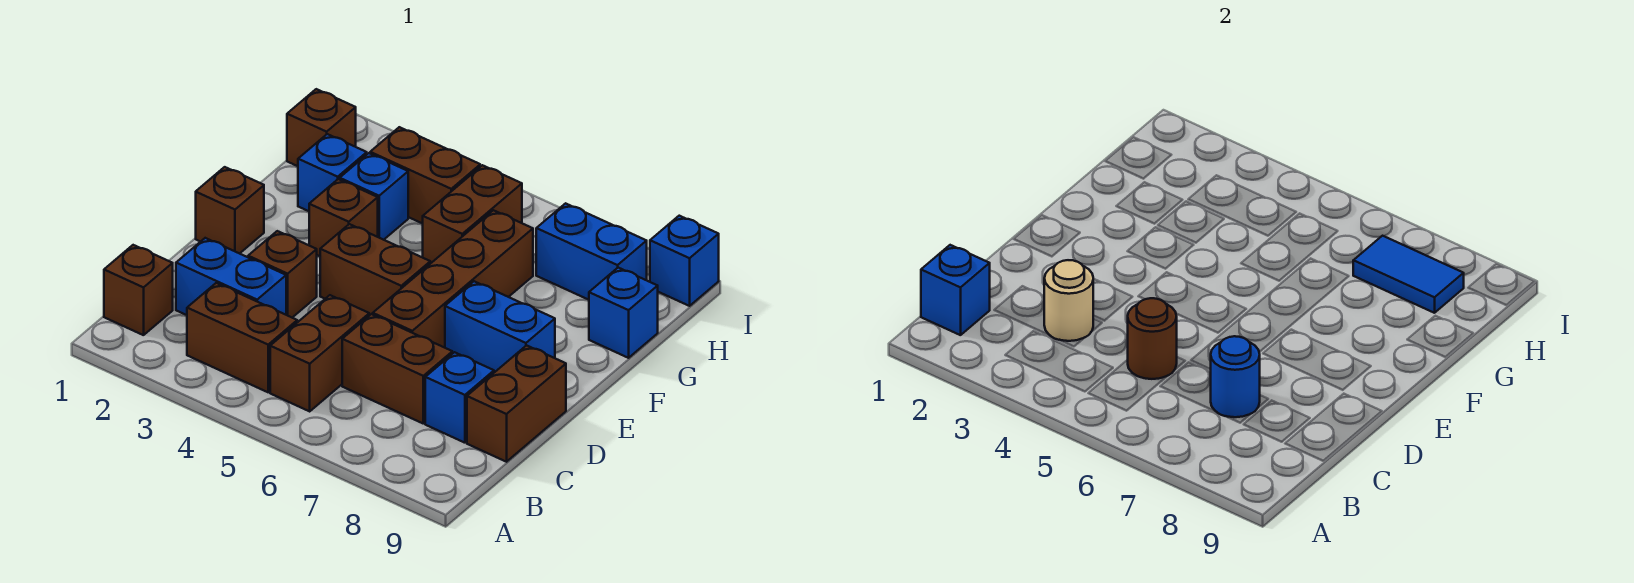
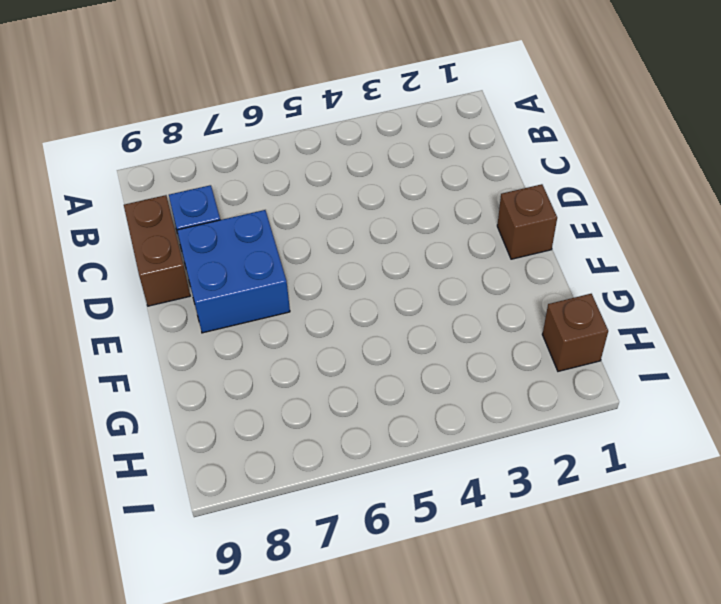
blue 2x2 brick [177,210,290,333] -> blue 1x2 brick [445,281,555,373]
none -> brown 1x1 brick [104,245,173,335]
none -> brown 1x2 brick [187,283,297,392]
none -> brown 1x2 brick [270,295,369,411]

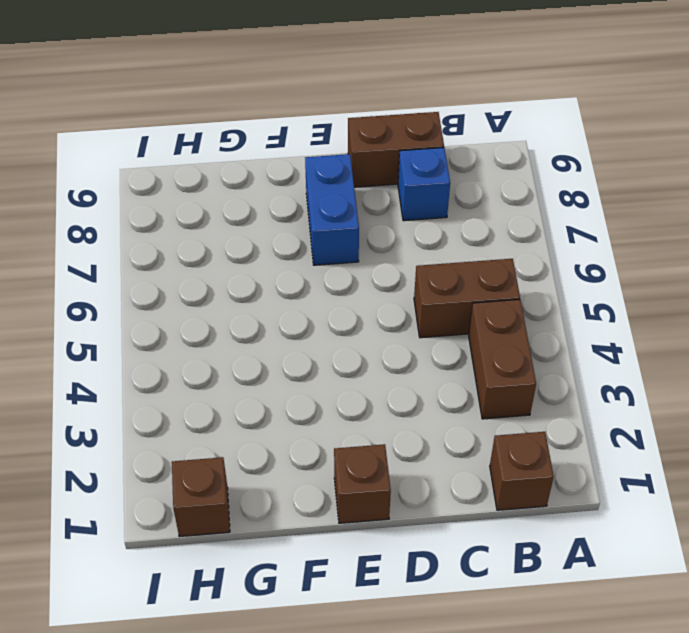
none -> blue 1x2 brick [176,238,286,315]
none -> brown 1x2 brick [342,314,452,423]
none -> brown 1x1 brick [248,231,317,318]

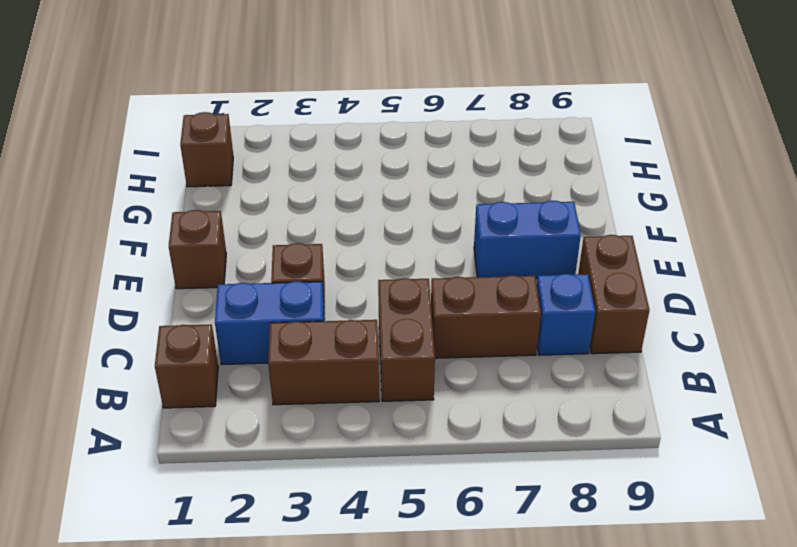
none -> brown 1x4 brick [373,210,533,348]
none -> brown 1x2 brick [320,224,430,316]
none -> brown 1x1 brick [309,179,378,256]

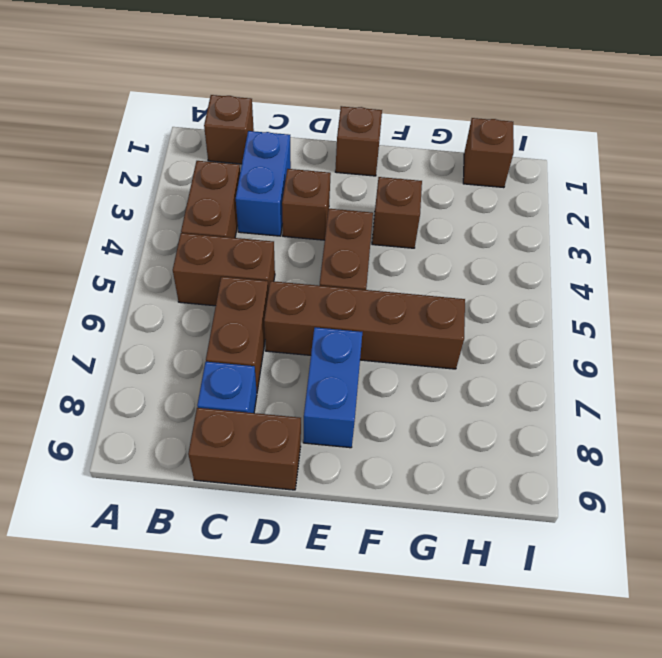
none -> blue 1x1 brick [298,134,367,211]
none -> blue 1x1 brick [340,153,408,240]
none -> brown 1x2 brick [423,165,522,264]

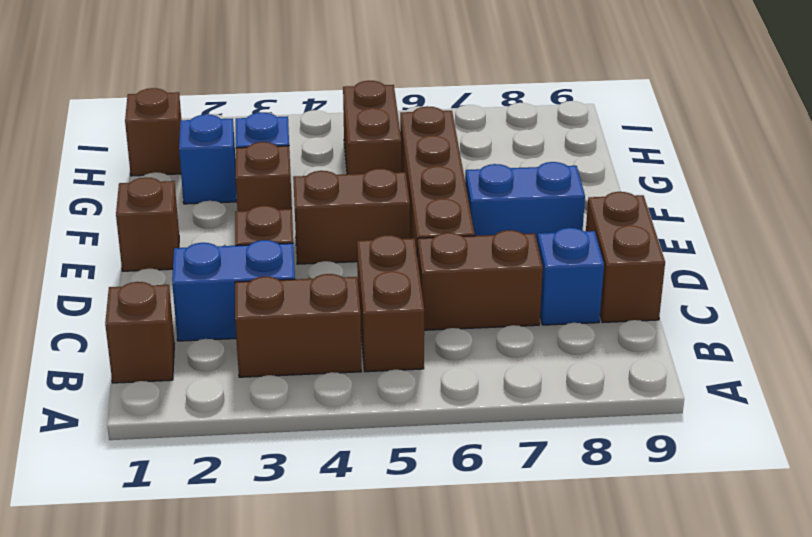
none -> blue 1x1 brick [589,268,658,358]
none -> brown 1x2 brick [370,127,480,224]
none -> blue 1x2 brick [536,203,647,300]

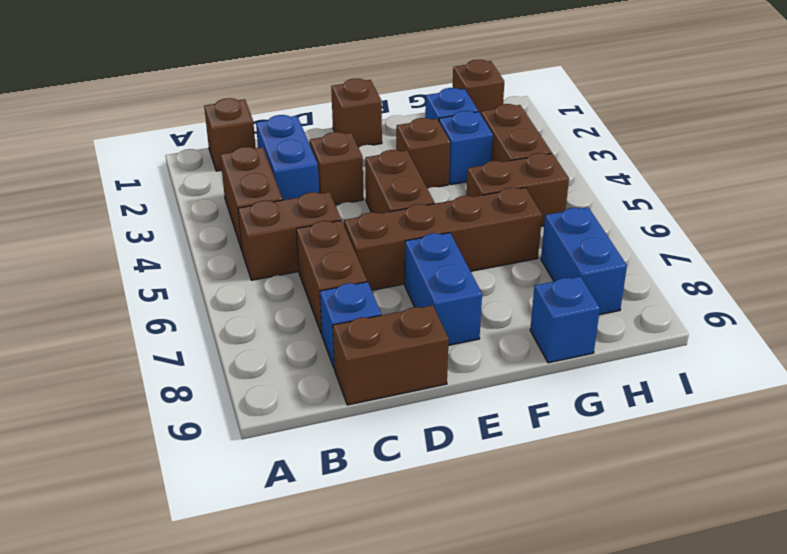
none -> blue 1x1 brick [650,216,719,306]
none -> blue 1x1 brick [921,245,990,335]
none -> tan 1x1 round brick [1044,260,1093,341]

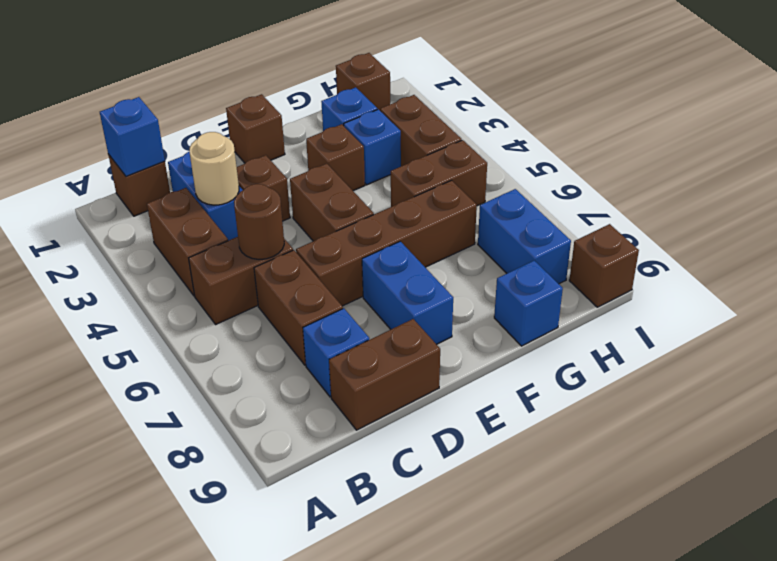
brown 1x1 brick [569,224,639,307] -> blue 1x1 brick [650,216,719,306]
none -> blue 1x1 round brick [1211,336,1260,417]
none -> blue 1x2 tile [1353,236,1464,313]

